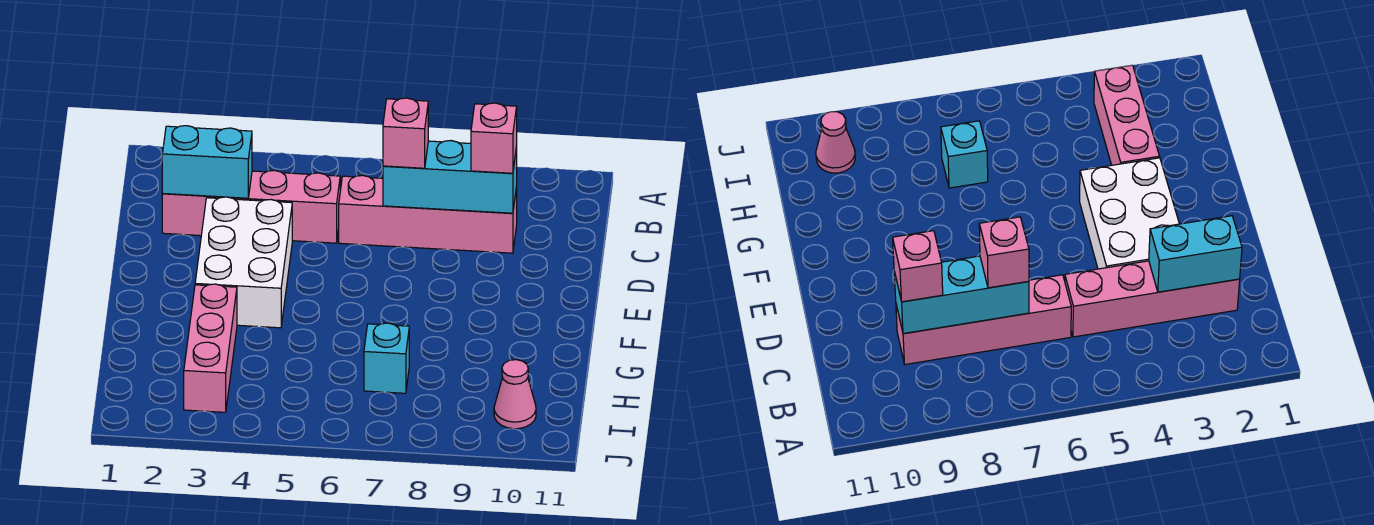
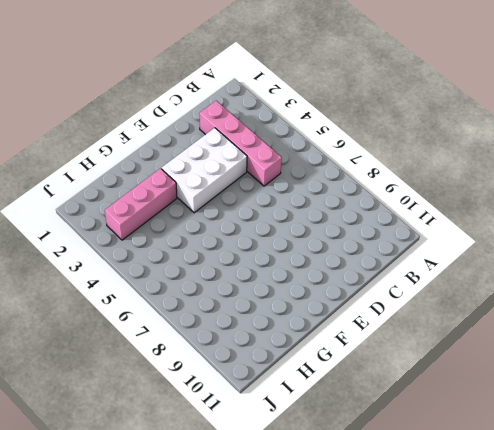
none -> pink 1x4 brick [339,175,517,253]
none -> cyan 1x1 brick [364,323,409,393]

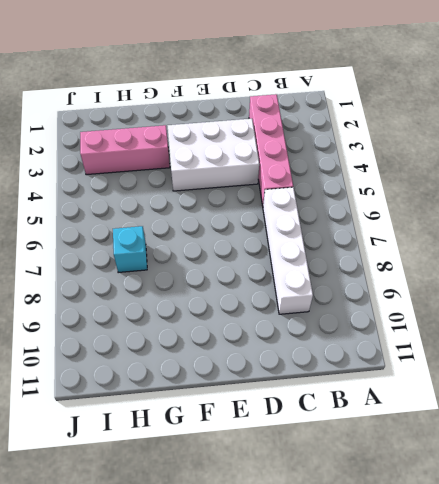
white 1x4 brick [263,187,313,314] -> pink 1x4 brick [339,175,517,253]
none -> pink 1x1 cone [494,360,536,429]
none -> cyan 1x2 brick [162,126,252,198]

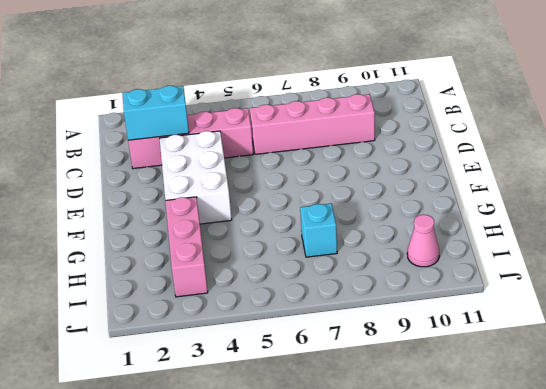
none -> cyan 1x3 brick [383,141,517,213]
none -> pink 1x1 brick [383,98,428,168]

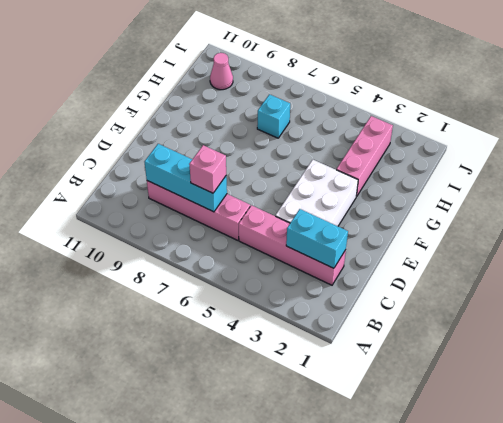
none -> pink 1x1 brick [471,103,517,173]

